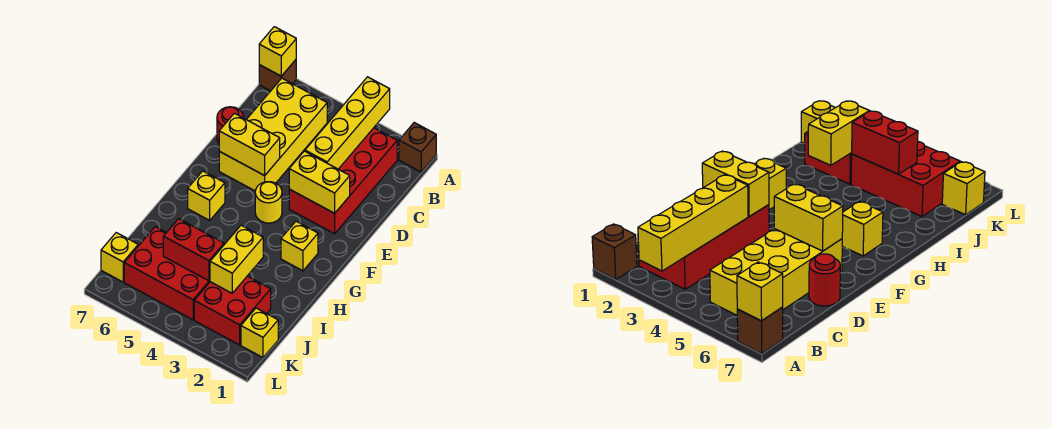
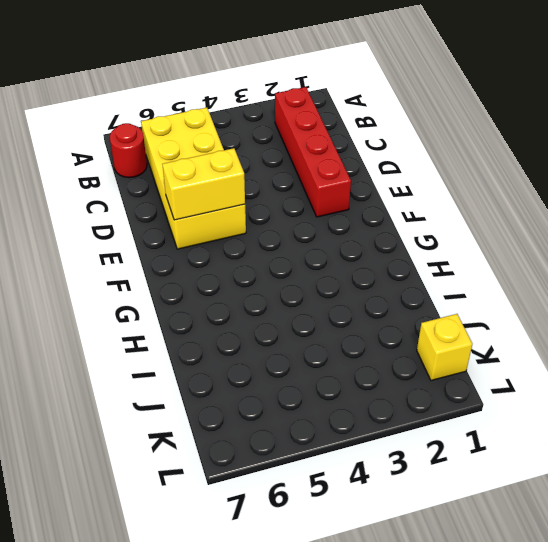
red 1x4 brick [275,87,351,217] -> red 2x4 brick [289,128,397,234]
red 1x1 round brick [110,123,147,178] -> red 1x1 round brick moved to [217,107,244,142]
none -> brown 1x1 brick [399,123,436,172]
none -> brown 1x1 brick [259,60,296,91]
none -> yellow 1x1 round brick [255,182,282,223]

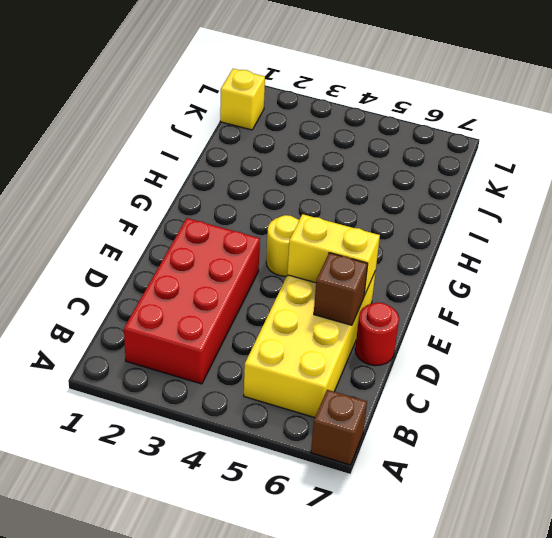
brown 1x1 brick [314,253,368,325] -> brown 1x1 brick moved to [399,123,436,172]
none -> yellow 1x1 brick [281,221,318,271]
none -> yellow 1x1 brick [188,171,225,220]
none -> red 2x2 brick [194,276,271,345]

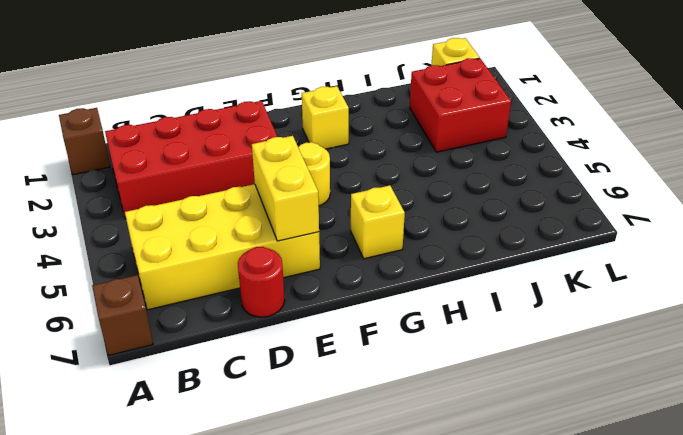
none -> red 2x3 brick [124,227,210,320]
none -> yellow 1x1 brick [101,233,138,282]
none -> yellow 1x4 brick [305,77,390,169]

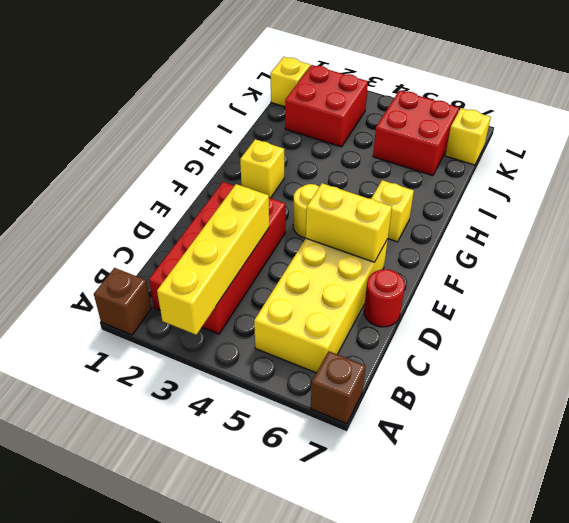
red 2x2 brick [373,90,459,176] -> red 2x3 brick [124,227,210,320]
none -> yellow 1x1 brick [259,27,296,76]
none -> yellow 1x2 brick [289,151,350,213]
none -> yellow 1x2 brick [210,225,263,293]

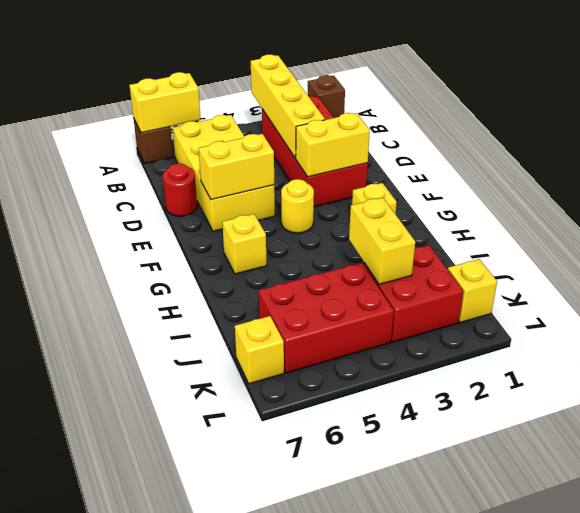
yellow 1x2 brick [130,72,201,133] -> yellow 1x1 brick [259,27,296,76]
none -> red 1x2 brick [163,219,224,281]

